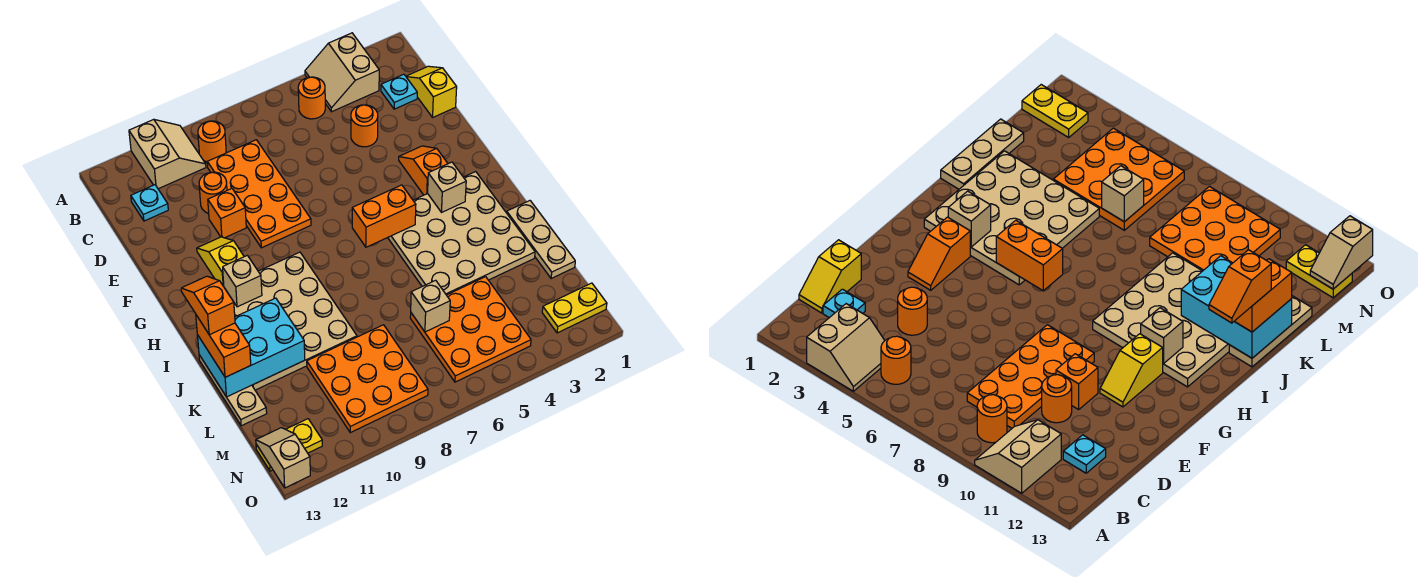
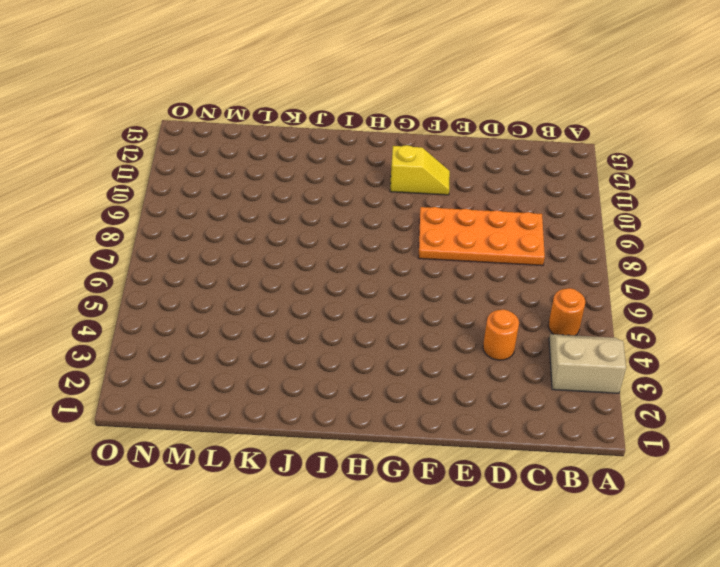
none -> tan 2x2 slope [129,119,206,189]
none -> orange 1x1 round brick [198,121,226,162]
none -> yellow 1x2 slope [406,66,457,117]

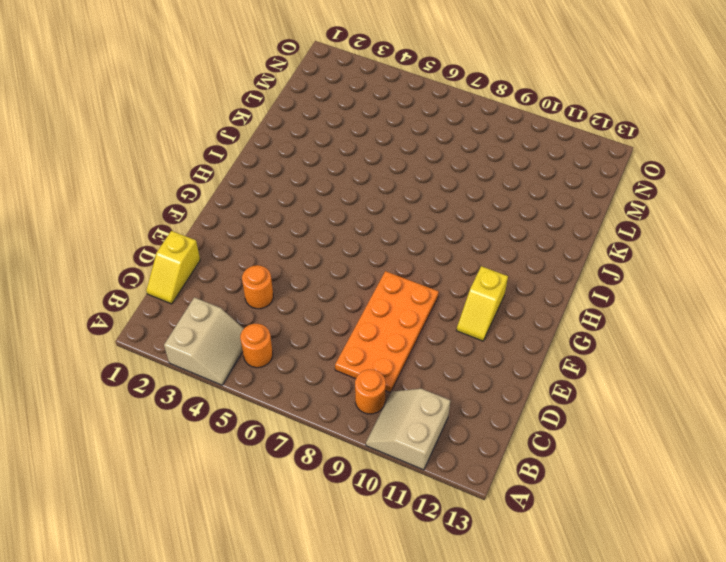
none -> cyan 1x1 plate [381,74,417,109]
none -> cyan 1x1 plate [131,185,168,221]
none -> orange 1x1 round brick [199,172,227,214]

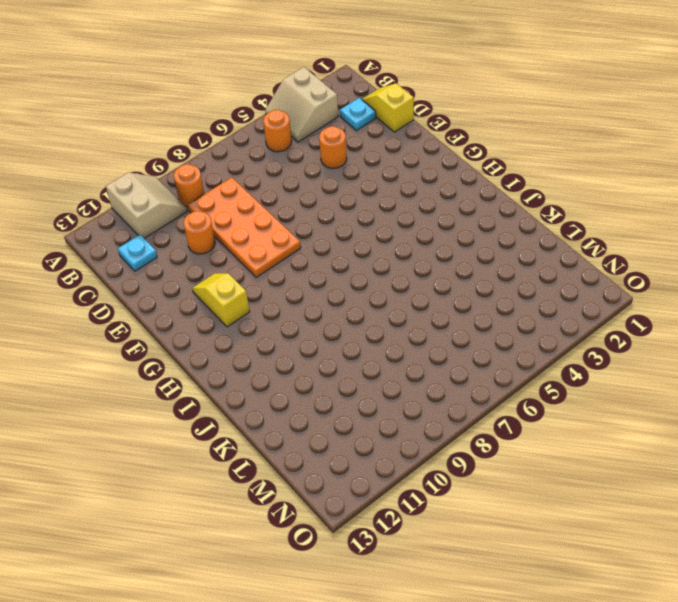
none -> orange 1x1 brick [208,188,246,238]
none -> orange 1x2 slope [399,146,448,195]
none -> tan 4x4 plate [388,172,535,295]

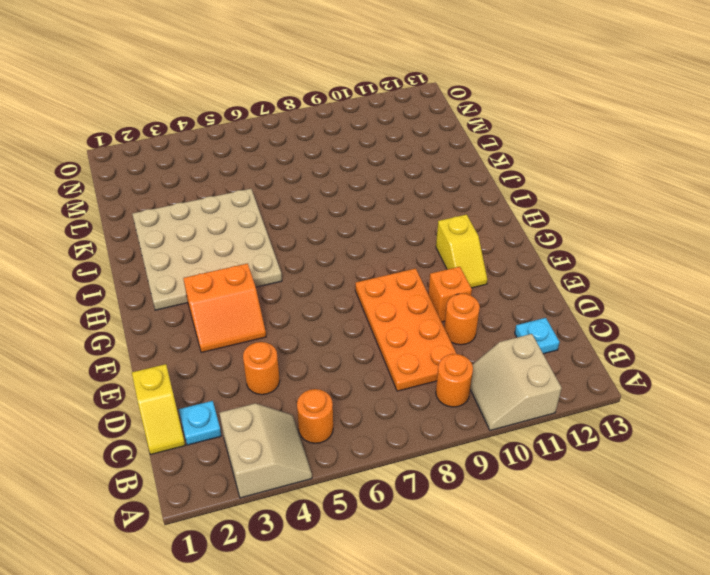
orange 2x2 slope [183,263,266,353] -> orange 1x2 slope [399,146,448,195]
none -> tan 4x4 plate [234,252,357,390]
none -> tan 1x3 plate [507,201,575,279]
none -> tan 1x3 plate [199,355,267,426]

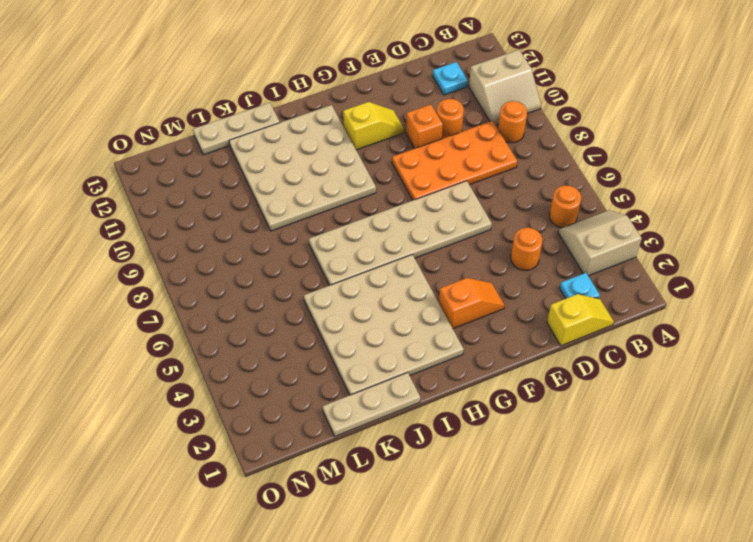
tan 2x6 plate [309,181,492,285] -> none
none -> orange 3x3 plate [410,277,531,382]
none -> orange 3x3 plate [307,325,428,433]
none -> yellow 1x2 plate [542,283,607,333]

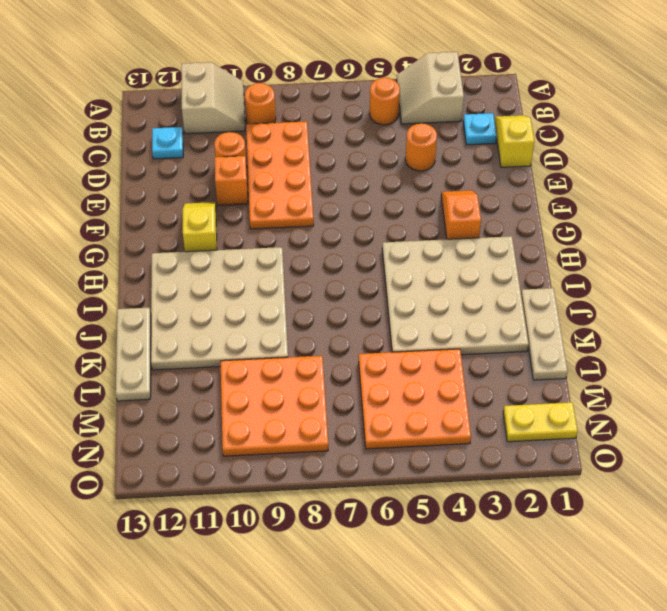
none -> yellow 1x2 plate [256,419,322,471]
none -> tan 1x1 brick [428,162,466,213]
none -> orange 1x2 brick [352,185,416,247]

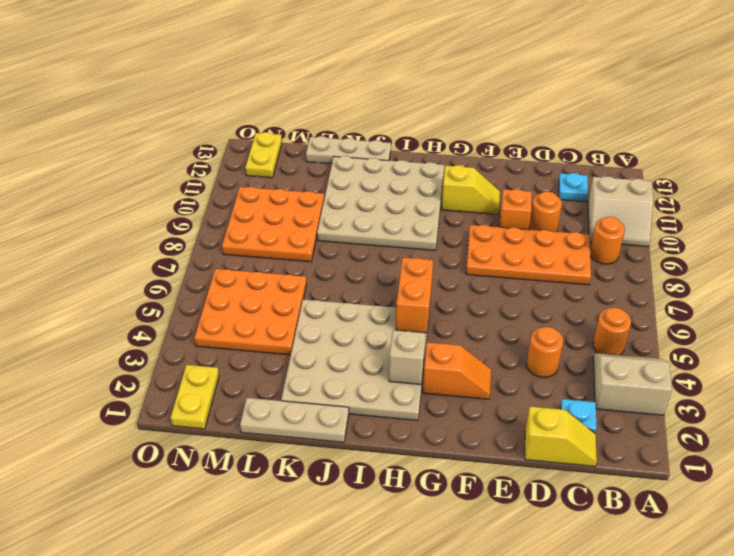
none -> tan 1x1 brick [223,255,262,307]
none -> cyan 2x3 brick [197,298,305,397]
none -> tan 1x1 brick [411,280,450,332]

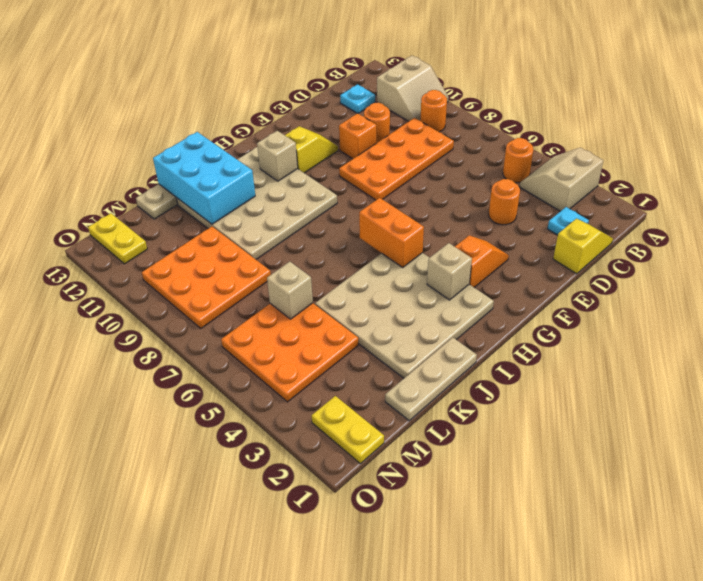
none -> tan 1x2 slope [256,428,310,488]
none -> orange 1x2 brick [196,315,251,377]
none -> orange 1x2 slope [181,276,235,335]

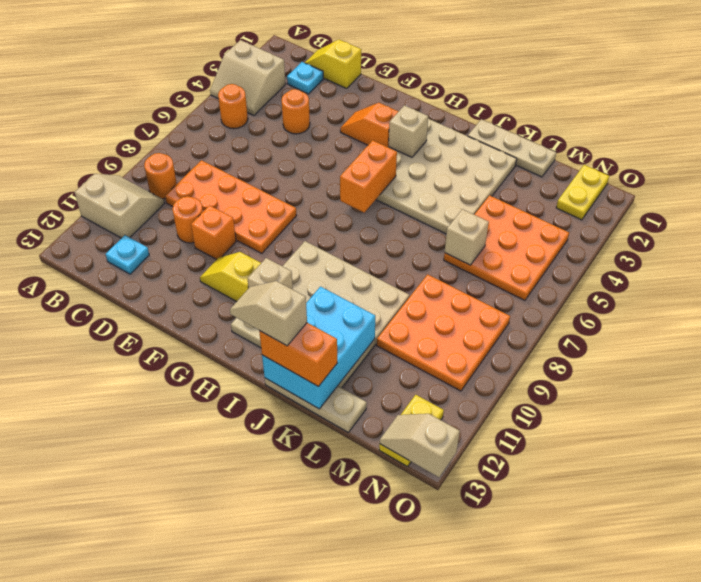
tan 1x2 slope [230,281,307,346] -> orange 1x2 slope [181,276,235,335]

